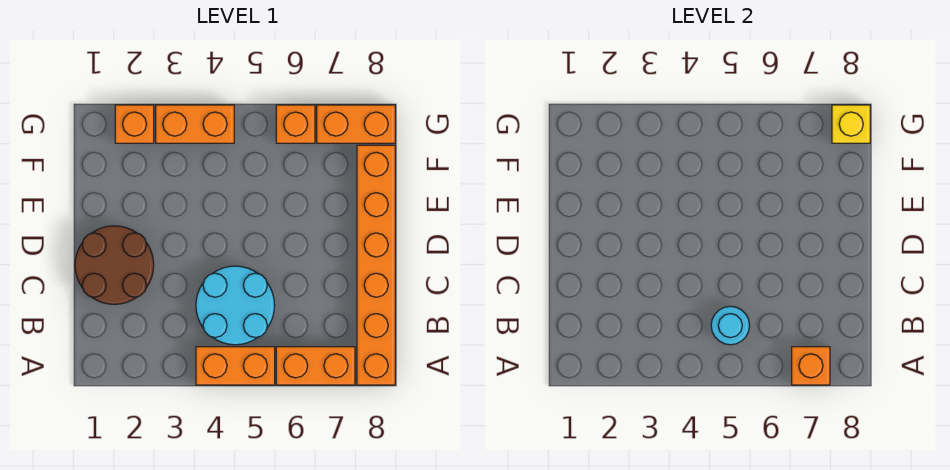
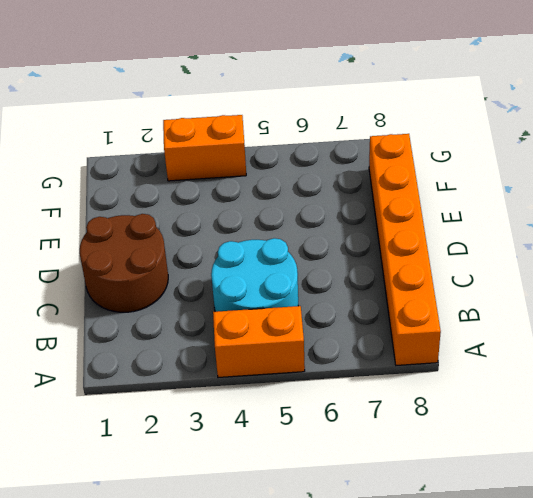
none -> orange 1x2 brick [276,347,355,385]
none -> orange 1x1 brick [115,105,154,143]
none -> orange 1x1 brick [276,105,315,143]

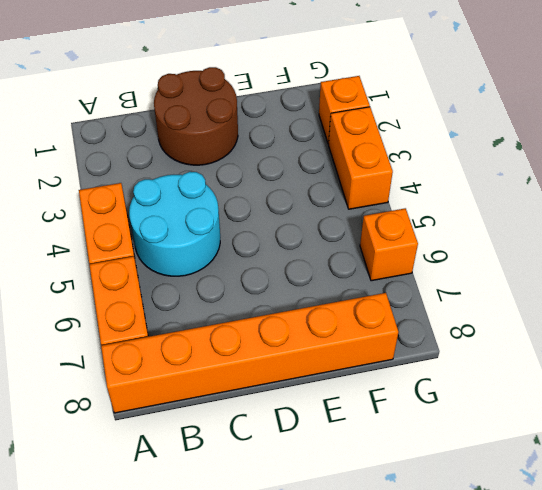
none -> orange 1x2 brick [317,105,395,143]
none -> orange 1x1 brick [792,347,830,385]
none -> cyan 1x1 round brick [711,306,750,345]

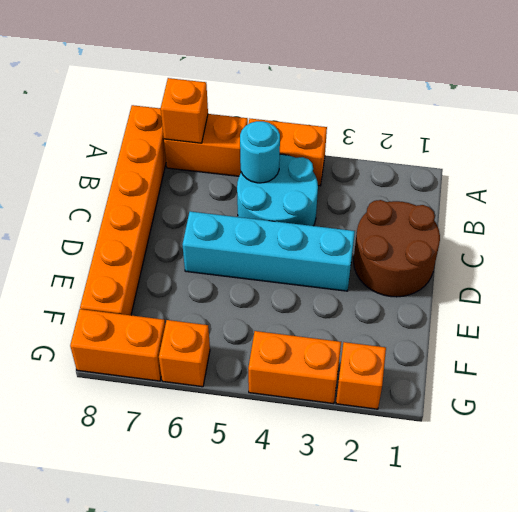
cyan 1x4 brick [183,211,355,291] -> none
none -> yellow 1x1 brick [832,105,870,143]

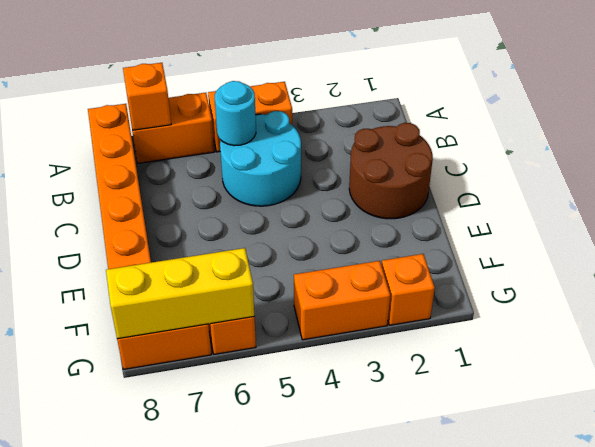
yellow 1x3 brick [106,248,254,339] -> yellow 1x1 brick [832,105,870,143]

